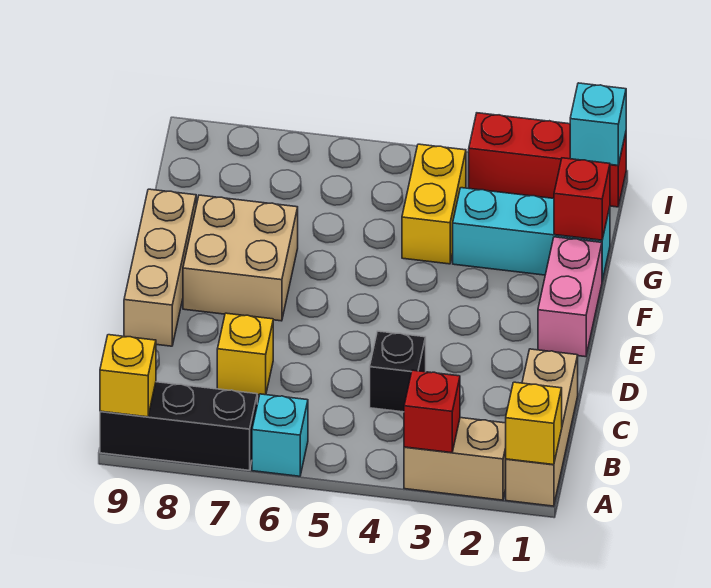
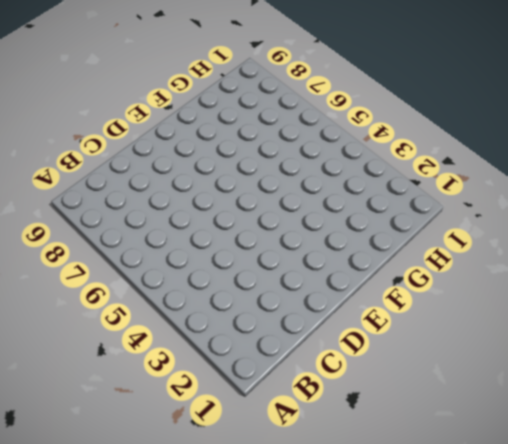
none -> tan 1x3 brick [506,349,578,506]
none -> tan 1x2 brick [404,418,506,500]
none -> cyan 1x1 brick [252,394,308,476]

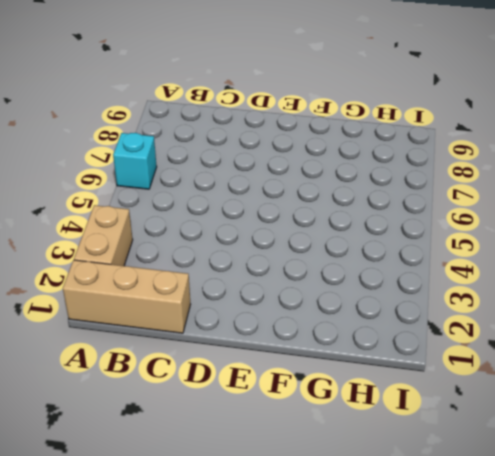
none -> black 1x3 brick [100,382,257,470]
none -> black 1x1 brick [370,331,426,412]
none -> yellow 1x1 brick [217,313,273,395]

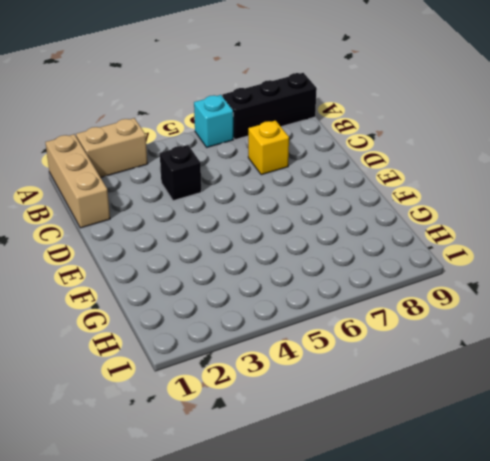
none -> tan 1x3 brick [124,189,196,346]
none -> pink 1x2 brick [538,237,602,357]
none -> tan 2x2 brick [183,195,298,321]

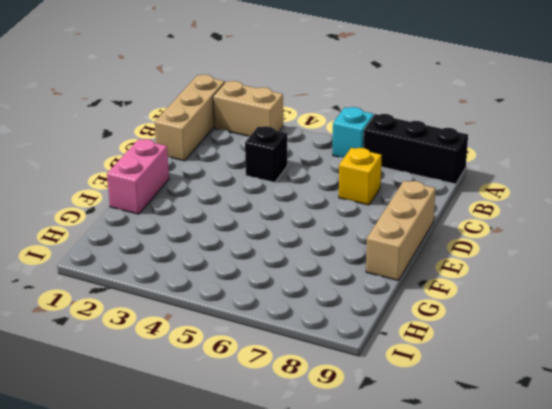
none -> tan 2x2 brick [183,195,298,321]
none -> cyan 1x3 brick [453,188,610,281]
none -> yellow 1x2 brick [402,144,466,264]

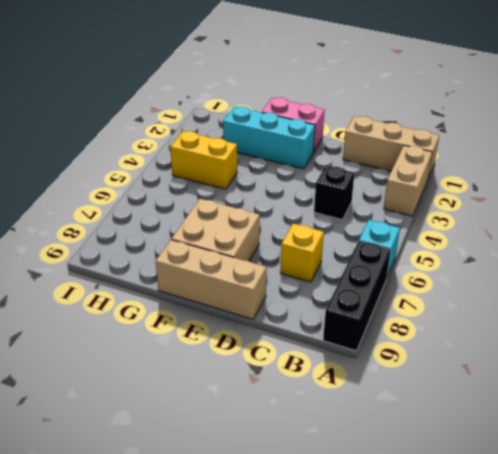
cyan 1x3 brick [223,106,315,169] -> cyan 1x3 brick turned to [453,188,610,281]
none -> red 1x3 brick [469,113,626,207]
none -> yellow 1x1 brick [506,382,562,465]
none -> red 1x1 brick [404,370,460,453]

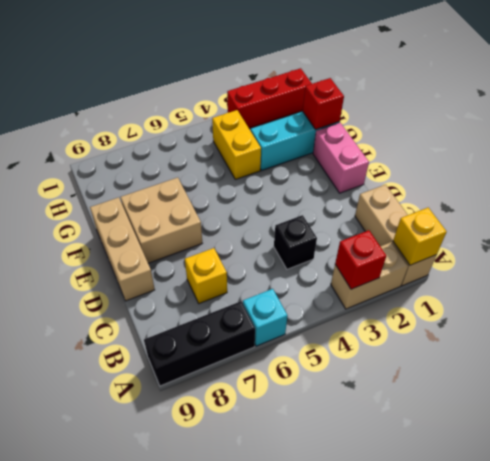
none -> yellow 1x1 brick [100,335,156,417]
none -> cyan 1x1 brick [570,83,626,165]

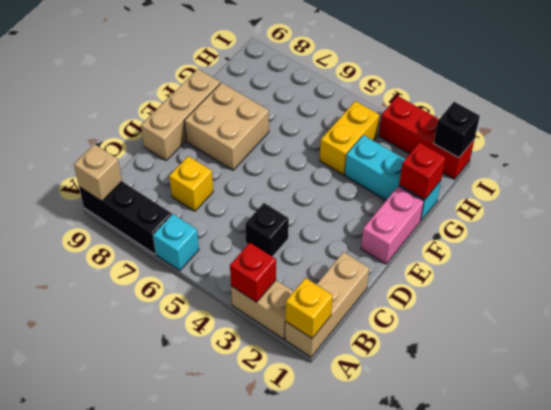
tan 1x1 brick [74,144,122,201] -> yellow 1x1 brick [100,335,156,417]
black 1x1 brick [434,102,480,158] -> cyan 1x1 brick [570,83,626,165]

